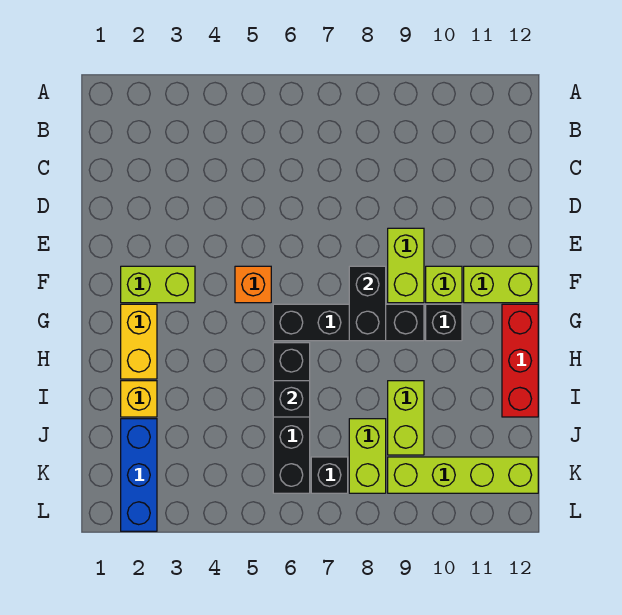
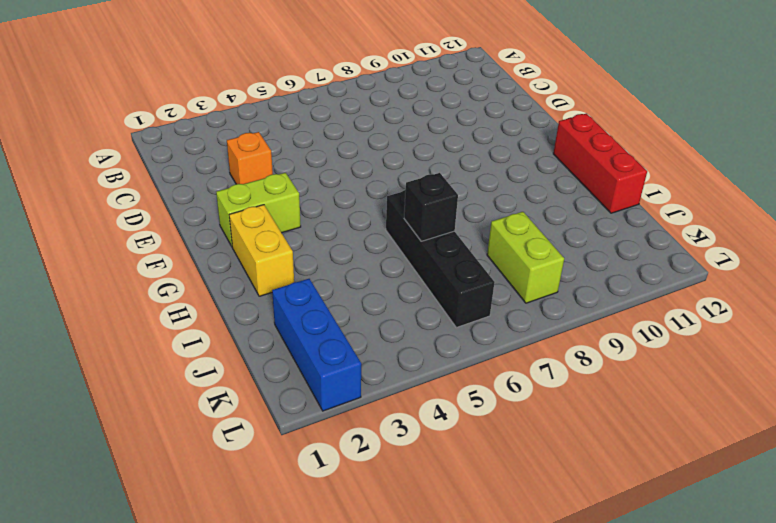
orange 1x1 brick [227,132,273,184] -> orange 1x1 brick moved to [235,266,271,303]
none -> lime 1x2 brick [388,228,424,303]
none -> lime 1x1 brick [426,266,462,303]
none -> lime 1x2 brick [464,266,538,303]

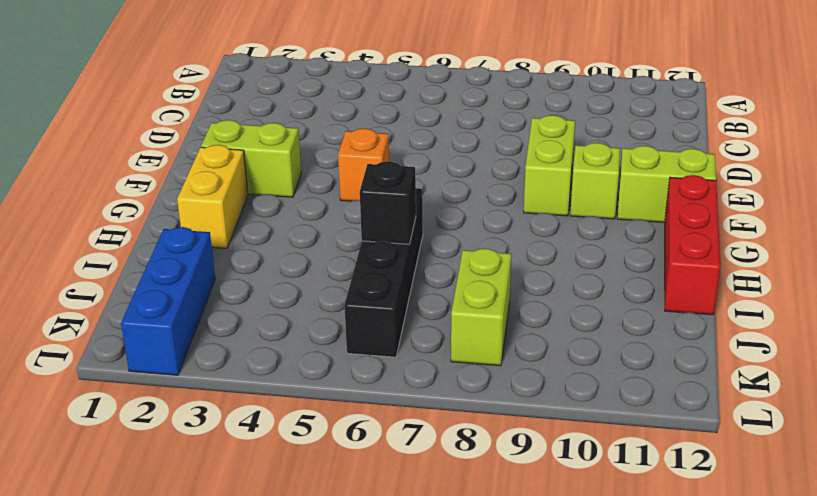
none -> black 1x4 brick [273,304,424,341]
none -> black 1x1 brick [426,304,462,341]
none -> yellow 1x1 brick [121,381,157,417]

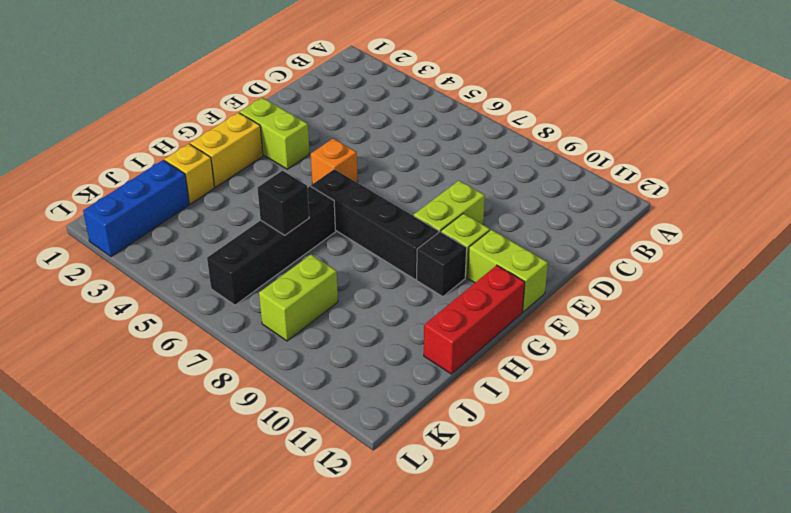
none -> lime 1x2 brick [388,381,424,455]
none -> black 1x1 brick [311,457,348,493]
none -> lime 1x4 brick [388,457,538,493]

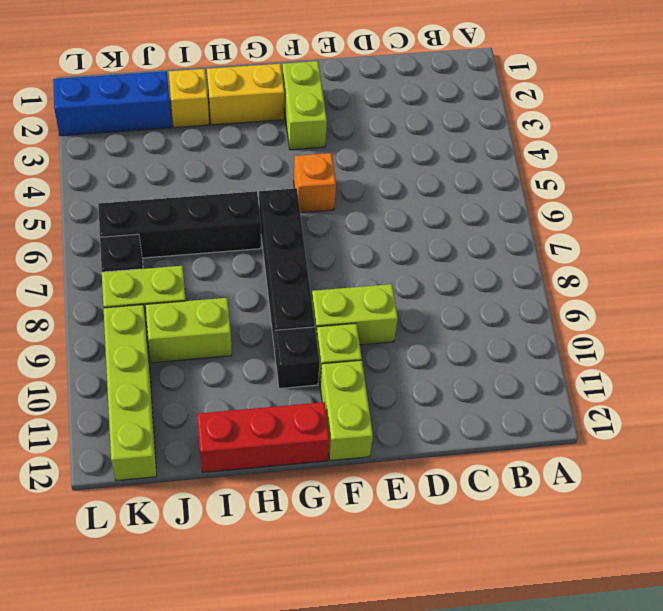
none -> black 1x2 brick [349,266,386,341]
none -> black 1x1 brick [273,381,310,417]

